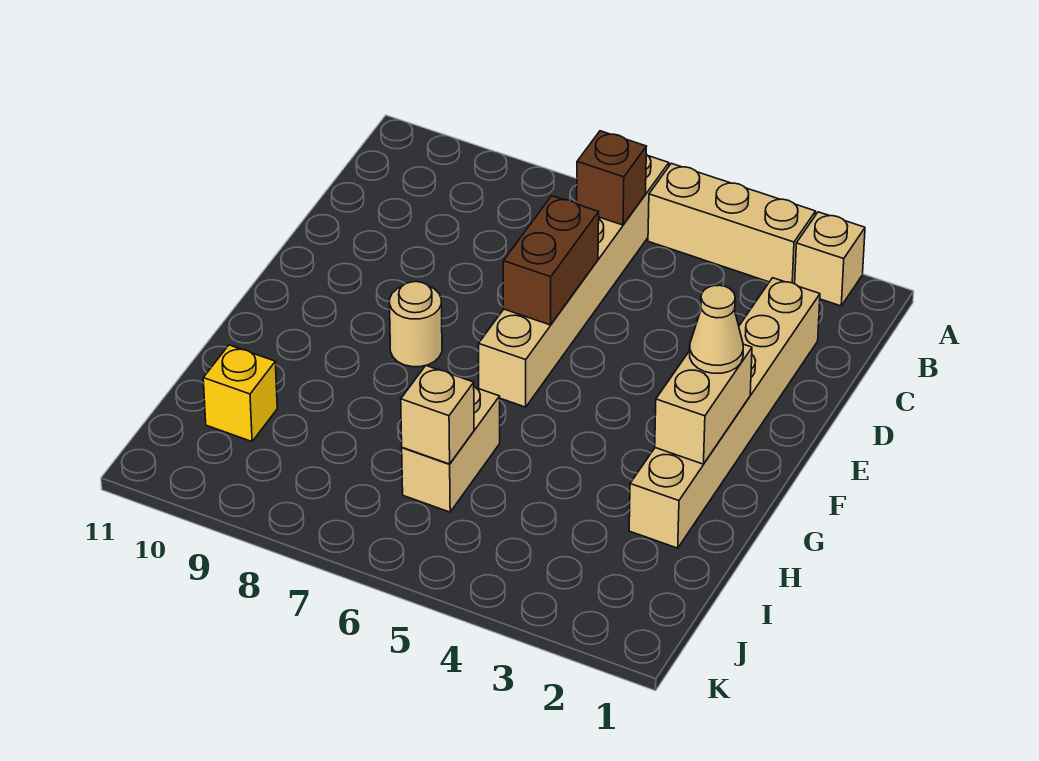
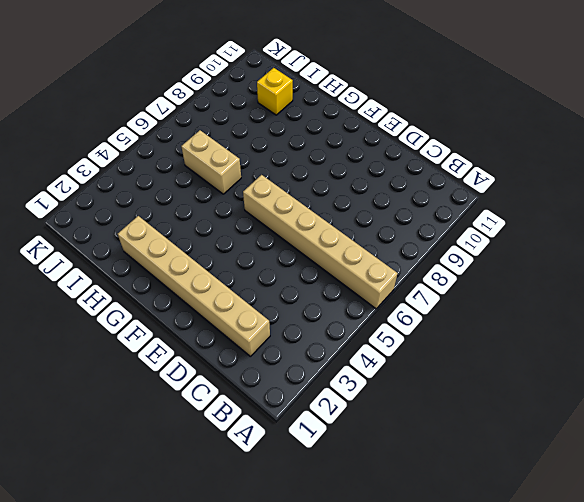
none -> tan 1x1 brick [795,212,865,306]
none -> tan 1x3 brick [648,163,816,284]
none -> tan 1x1 round brick [390,282,442,367]

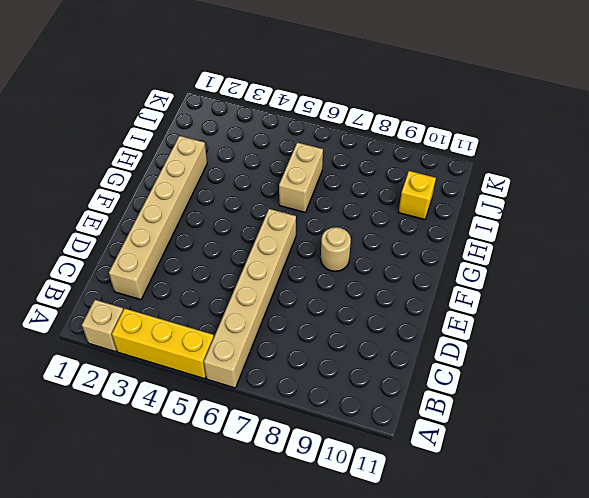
yellow 1x3 brick [112,308,214,379] -> tan 1x3 brick [648,163,816,284]
none -> brown 1x1 brick [577,131,646,225]
none -> brown 1x2 brick [503,196,599,325]
none -> tan 1x2 brick [655,344,752,464]

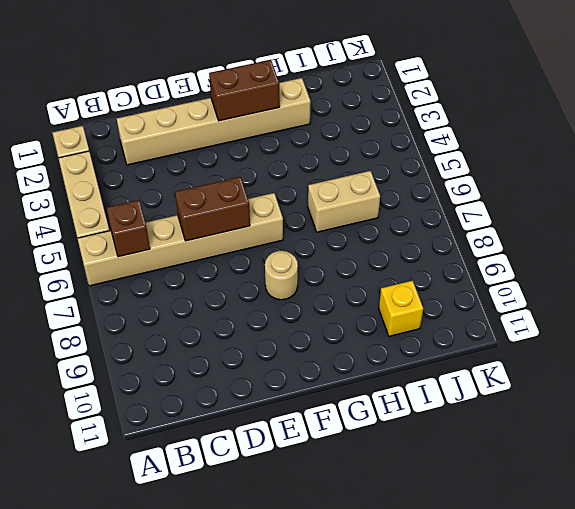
brown 1x2 brick [209,60,280,121] -> tan 1x2 brick [655,344,752,464]
none -> tan 1x1 brick [401,366,474,464]
none -> tan 1x1 cone [690,285,743,373]

